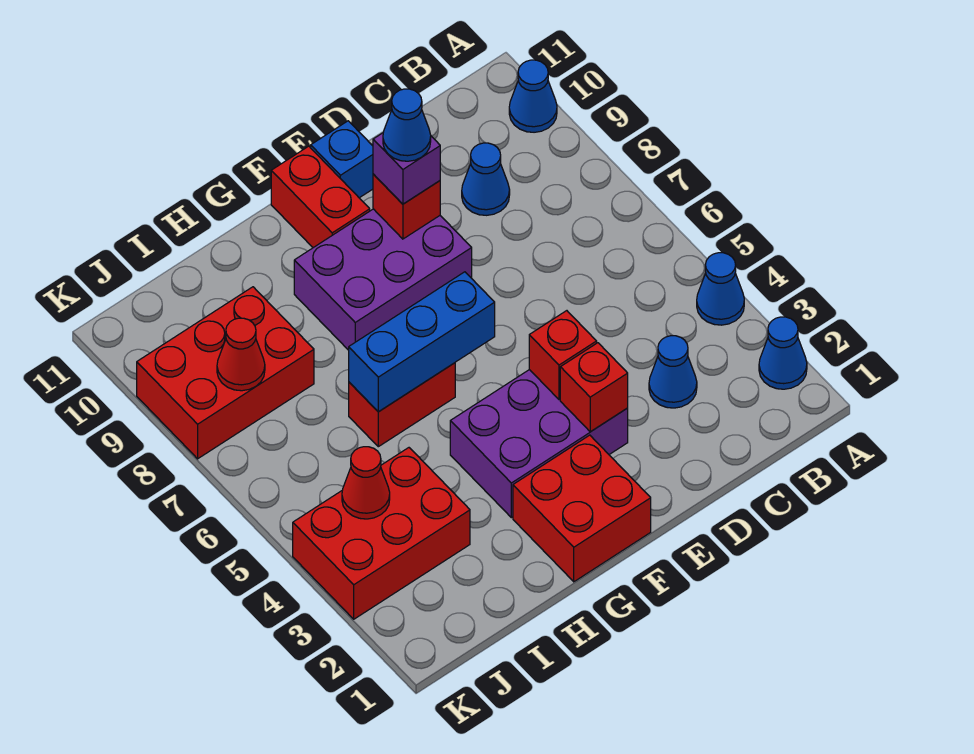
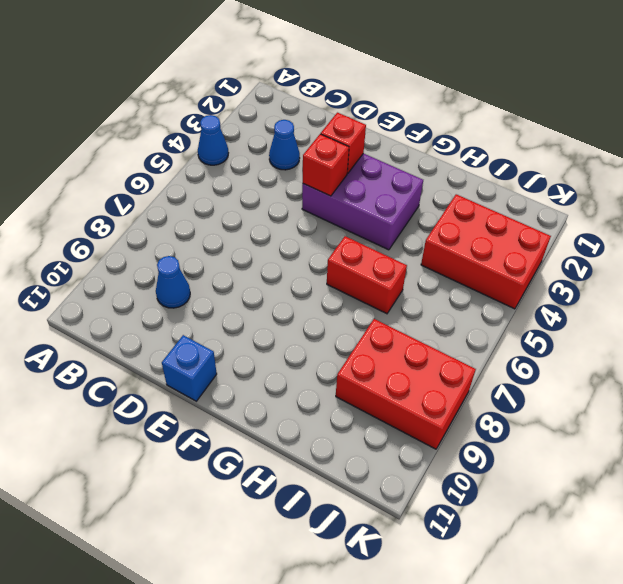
none -> blue 1x1 cone [759,317,807,389]
none -> blue 1x1 cone [509,60,557,132]
none -> purple 2x3 brick [294,209,472,350]

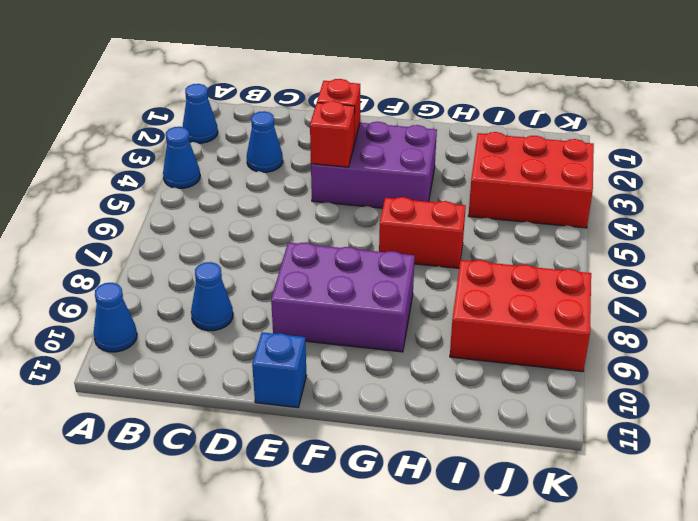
none -> red 2x2 brick [513,435,651,582]
none -> red 1x2 brick [271,146,370,248]
none -> red 1x1 brick [373,174,440,239]

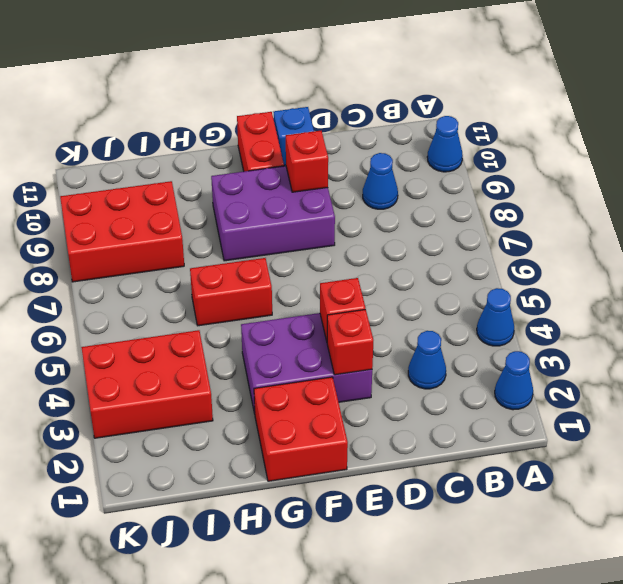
none -> blue 1x3 brick [349,272,495,412]
none -> red 1x1 cone [342,447,390,519]
none -> red 1x1 cone [217,318,265,391]

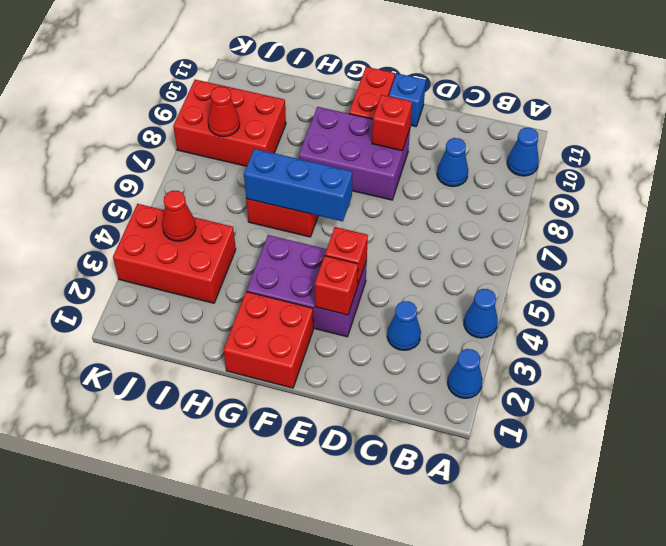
none -> purple 1x1 brick [373,133,440,204]
none -> blue 1x1 cone [383,89,431,161]

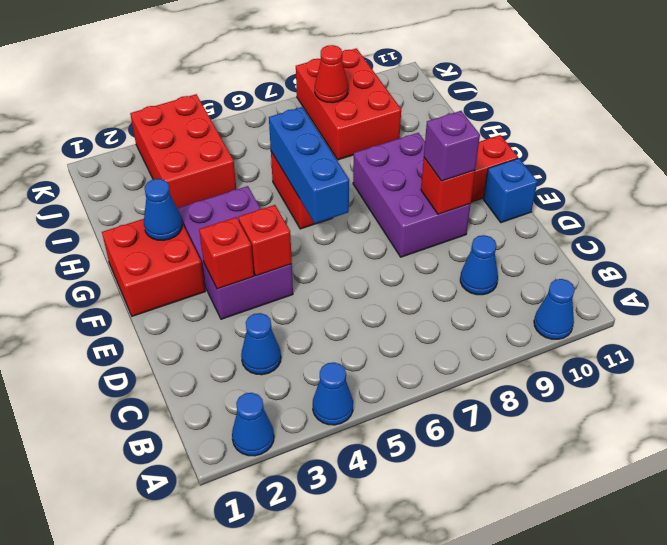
blue 1x1 cone [144,179,182,240] -> blue 1x1 cone moved to [383,89,431,161]
none -> red 1x1 cone [342,447,390,519]

